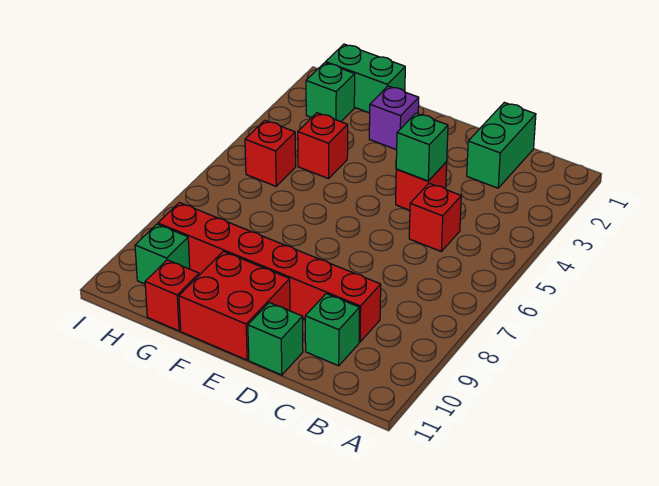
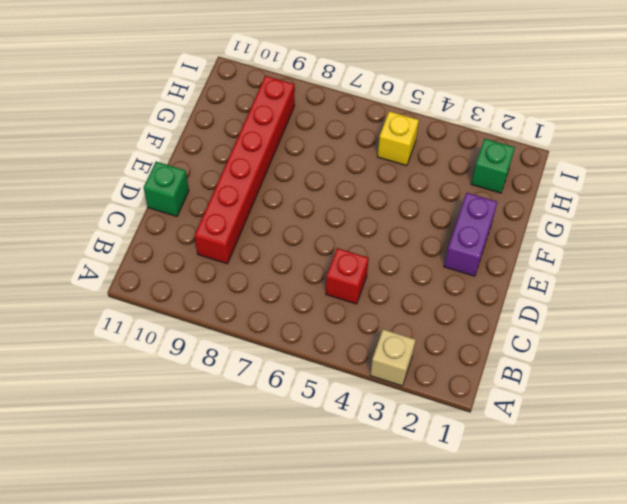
tan 1x1 brick [370,329,415,386] -> none
purple 1x2 brick [444,193,498,276] -> purple 1x1 brick [369,86,419,150]
yellow 1x1 brick [378,111,419,166] -> red 1x1 brick [245,120,296,186]
none -> green 1x2 brick [467,102,536,188]
none -> green 1x1 brick [305,294,360,366]
none -> red 1x1 brick [396,162,447,210]

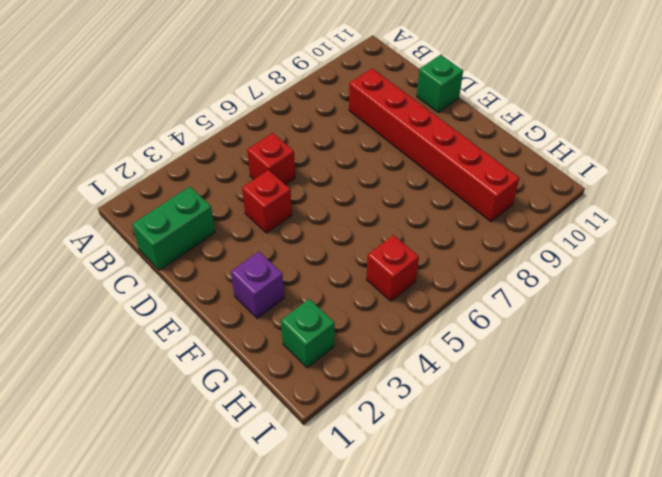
none -> green 1x1 brick [305,294,360,366]
none -> red 2x2 brick [179,251,290,360]
none -> green 1x2 brick [326,44,405,113]

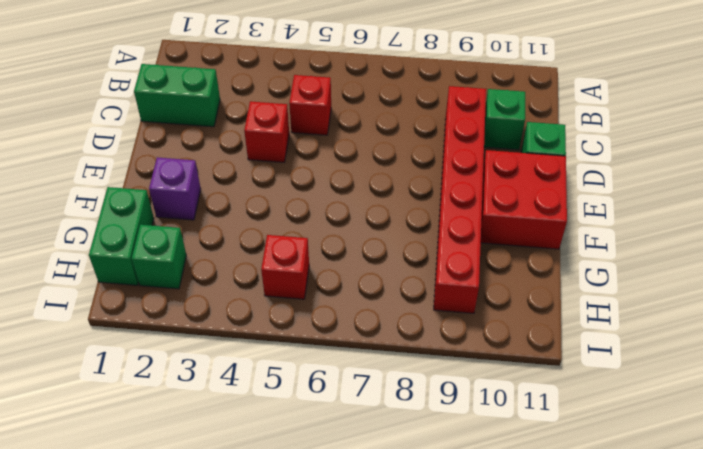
none -> red 1x1 brick [298,113,348,179]
none -> red 1x1 brick [145,260,199,331]
none -> green 1x1 brick [135,224,190,284]

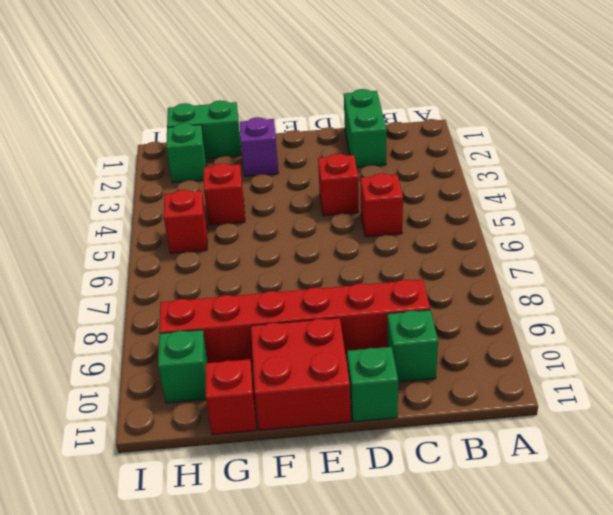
none -> green 1x1 brick [396,113,448,181]

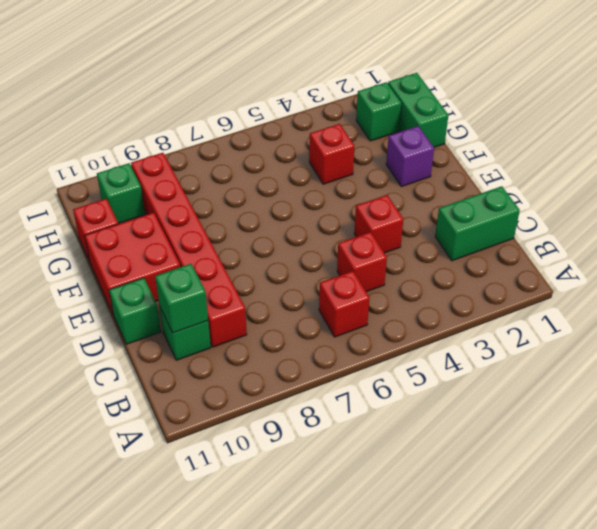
red 1x1 brick [319,271,369,337] -> red 1x1 brick moved to [245,120,296,186]
green 1x1 brick [155,264,208,333] -> green 1x1 brick moved to [396,113,448,181]

